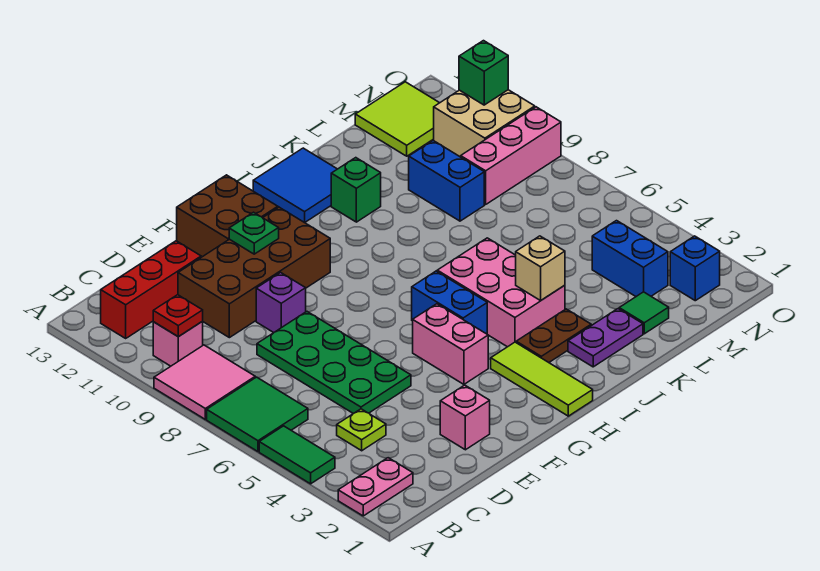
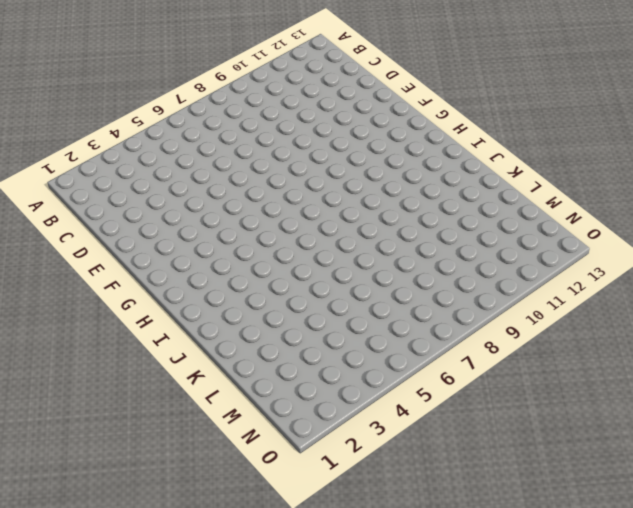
none -> pink 1x2 plate [338,458,413,516]
none -> green 1x2 tile [259,426,335,484]
none -> green 2x2 tile [207,377,308,452]
none -> pink 2x2 tile [154,345,255,419]

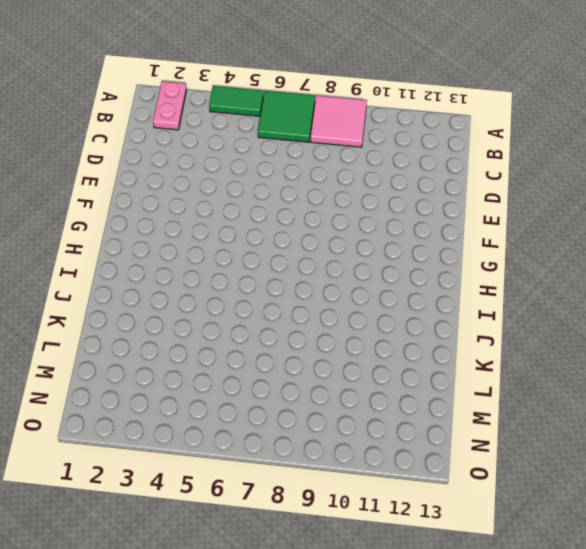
none -> pink 1x1 brick [153,321,203,366]
none -> red 1x3 brick [101,241,201,338]
none -> lime 1x1 plate [337,409,386,451]
none -> green 2x4 plate [257,312,411,413]

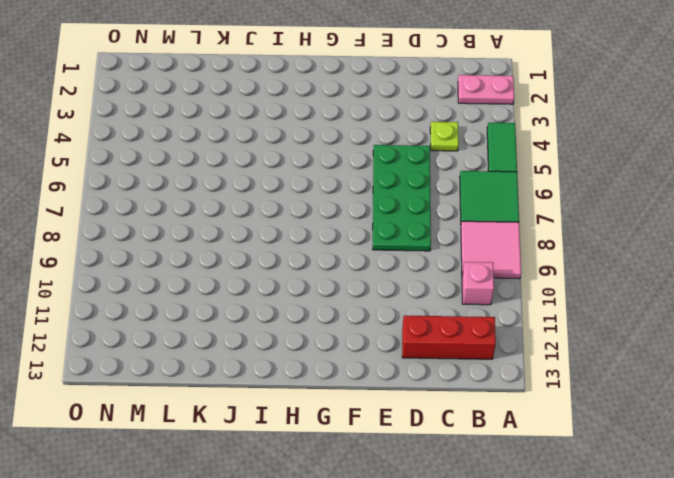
none -> brown 2x4 brick [178,207,330,338]
none -> pink 1x1 brick [440,385,490,450]
none -> purple 1x1 brick [256,273,306,333]
none -> brown 2x2 brick [176,175,278,257]

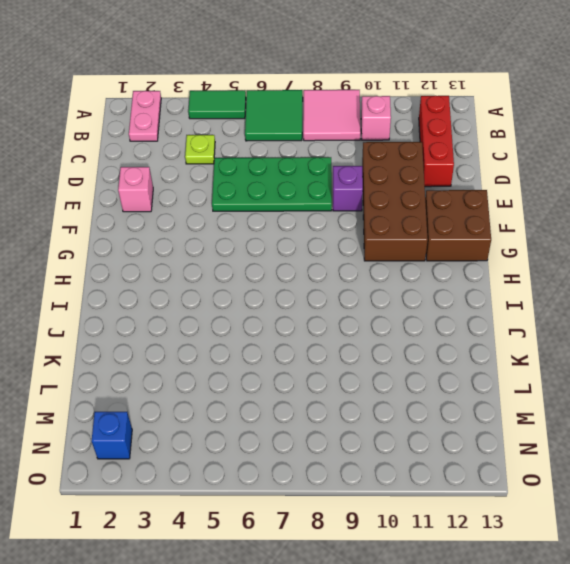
none -> pink 1x2 brick [413,304,488,384]
none -> lime 1x3 tile [491,342,593,416]
none -> blue 1x2 brick [412,271,487,334]
none -> brown 1x2 plate [516,309,591,362]

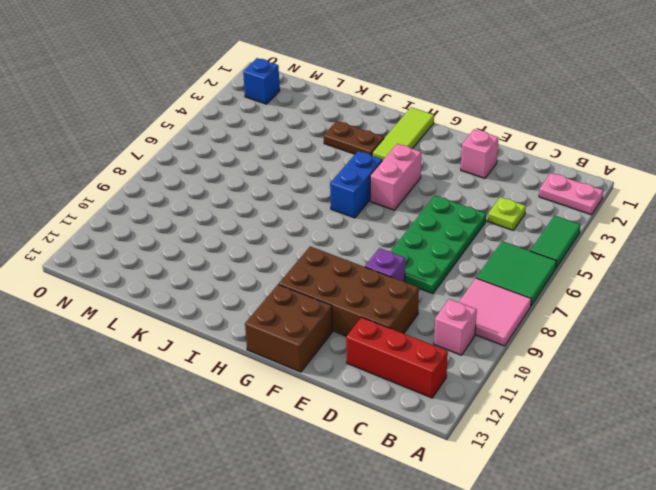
none -> pink 2x3 brick [437,238,565,347]
none -> blue 2x2 tile [253,148,337,223]
none -> purple 1x2 plate [568,309,643,367]
none -> green 1x1 brick [331,158,381,222]

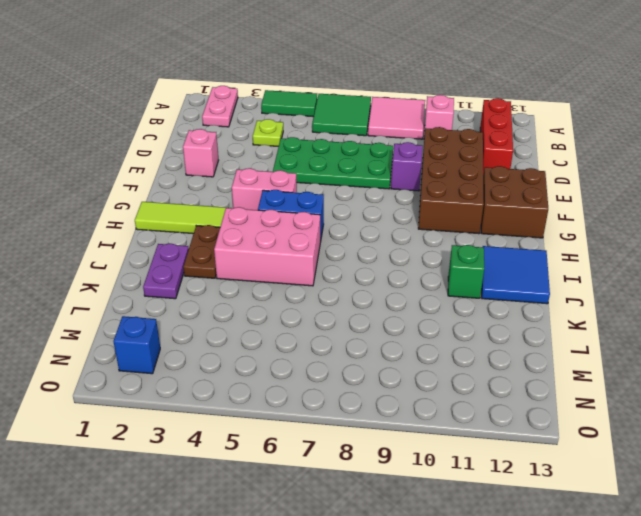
none -> green 1x1 tile [619,292,669,334]
none -> blue 1x2 brick [409,140,484,221]
none -> blue 1x2 brick [592,221,668,296]
none -> pink 1x3 brick [461,107,561,204]

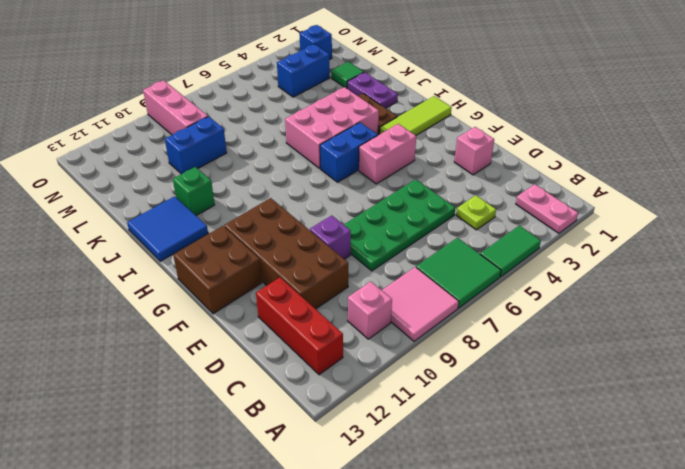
none -> lime 2x2 tile [355,82,439,156]
none -> tan 2x2 brick [434,90,535,157]
none -> red 1x1 plate [153,295,203,337]
none -> green 1x1 plate [229,212,279,254]

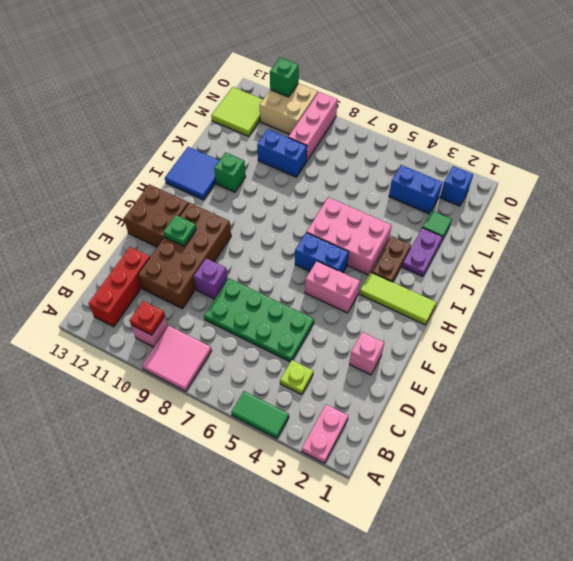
none -> green 2x2 tile [207,377,308,452]
none -> tan 1x1 brick [516,236,565,301]

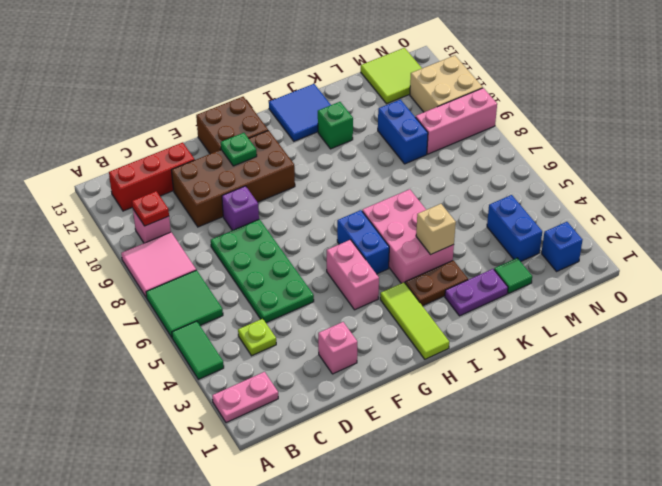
none -> green 1x1 brick [459,41,508,105]

